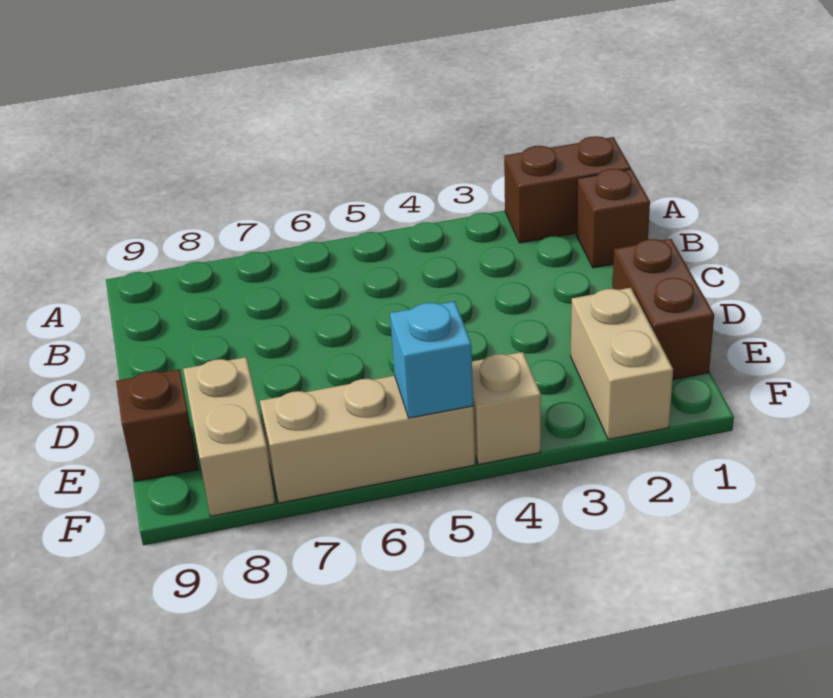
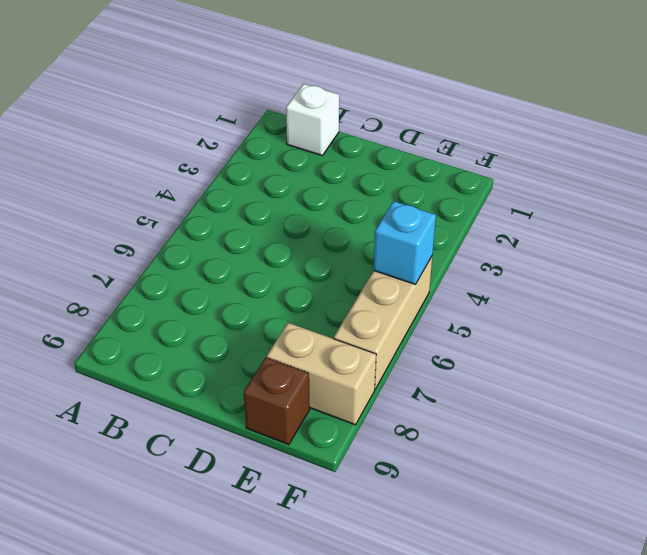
white 1x1 brick [286,84,339,156] -> brown 1x1 brick [576,169,650,268]
none -> brown 1x2 brick [504,136,631,243]
none -> brown 1x2 brick [612,239,714,380]

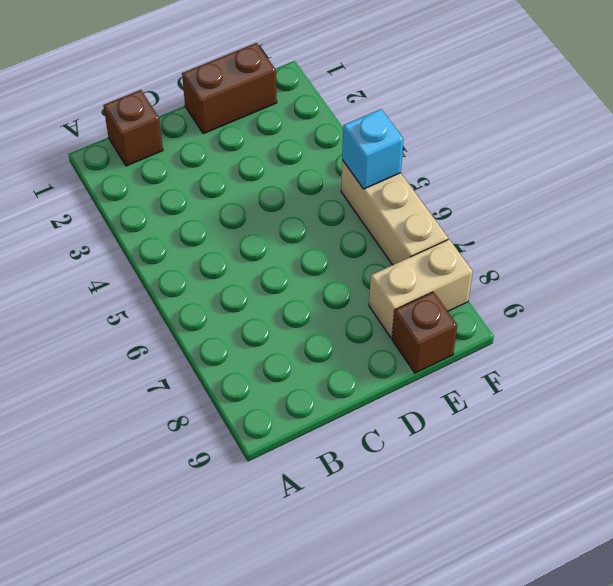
none -> brown 1x2 brick [504,136,631,243]
none -> tan 1x2 brick [571,288,673,439]

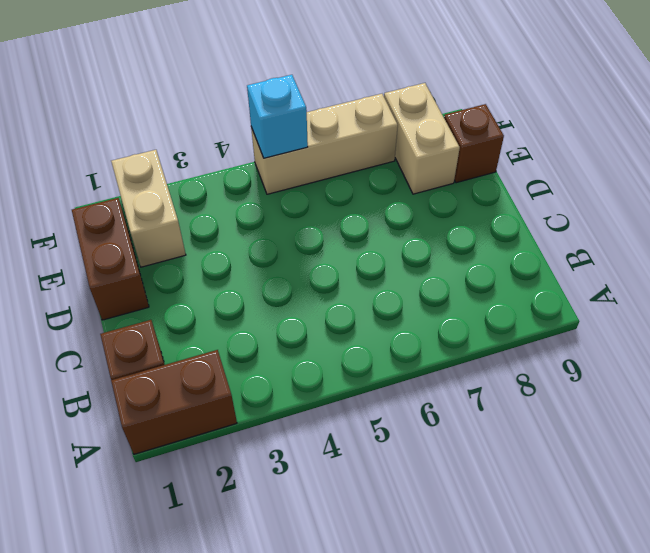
none -> tan 1x1 brick [472,352,541,464]

